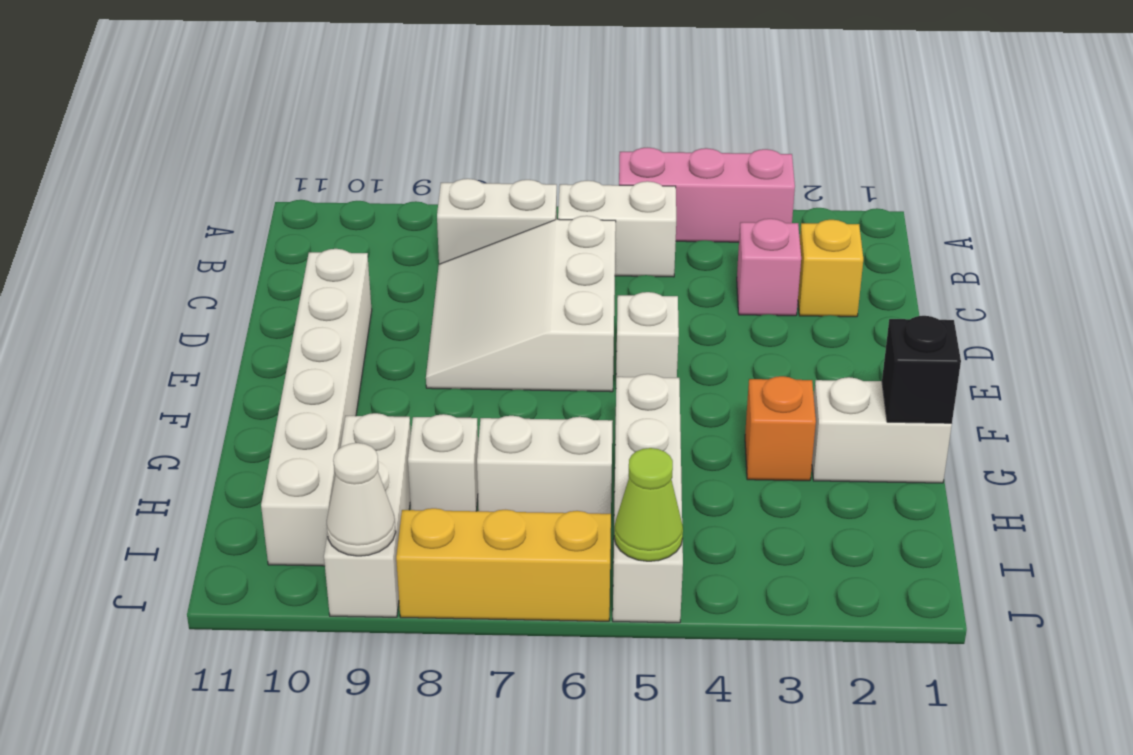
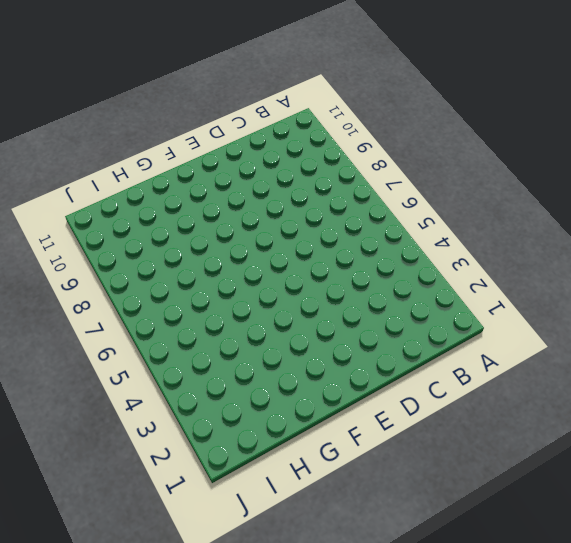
none -> pink 1x3 brick [619,148,795,242]
none -> white 1x2 brick [558,181,676,277]
none -> white 1x2 brick [437,179,557,264]

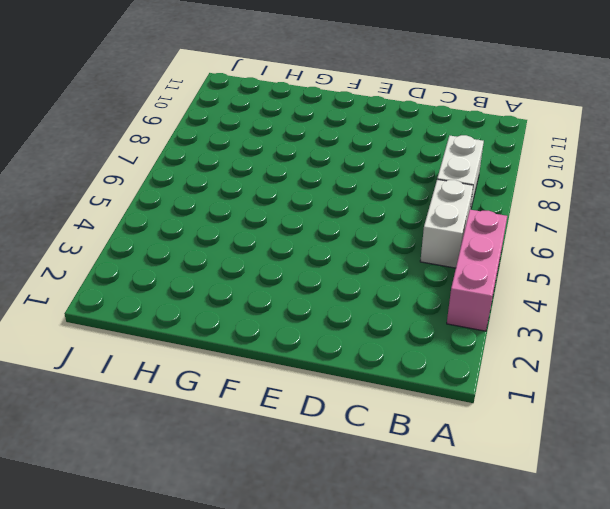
none -> yellow 1x1 brick [798,220,863,317]
none -> pink 1x1 brick [737,219,801,316]
none -> white 3x3 slope [426,216,616,392]

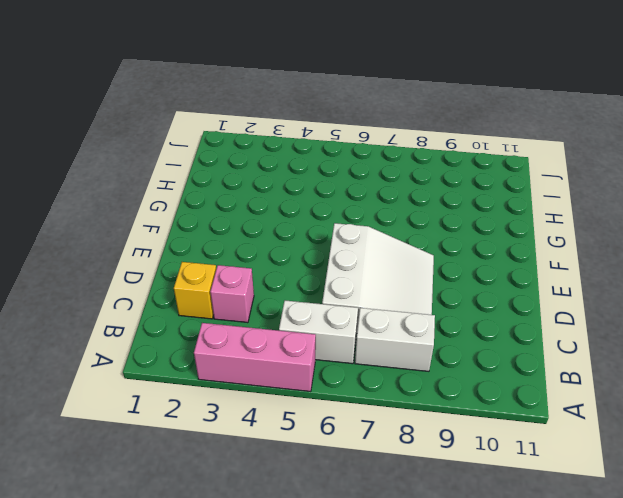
none -> white 1x6 brick [261,249,372,566]
none -> white 1x1 brick [616,292,679,378]
none -> white 1x2 brick [812,377,952,483]

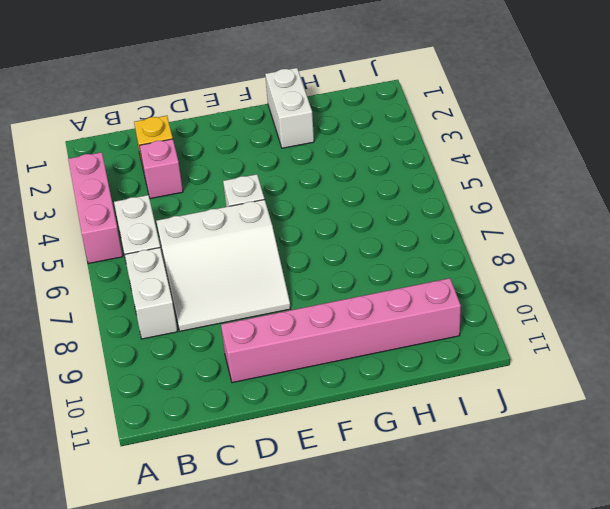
pink 1x6 brick [221,278,461,383] -> white 1x6 brick [261,249,372,566]
none -> orange 1x1 brick [745,376,816,481]
none -> white 1x4 brick [613,374,683,623]
none -> white 1x2 brick [477,416,613,514]

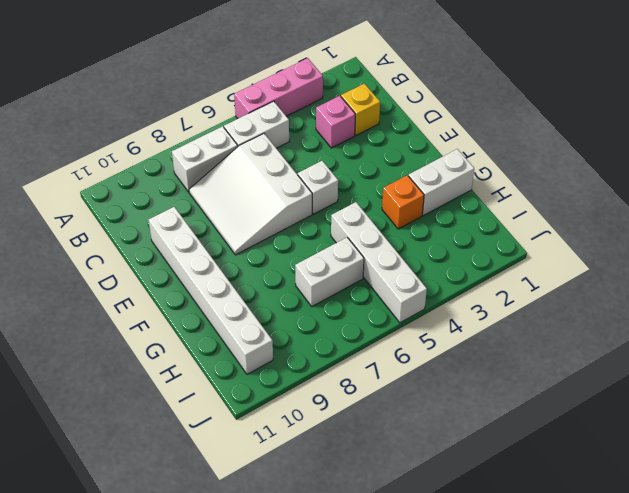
none -> white 1x1 brick [408,414,478,511]
none -> white 1x3 brick [324,413,411,617]
none -> yellow 1x3 brick [396,508,611,621]

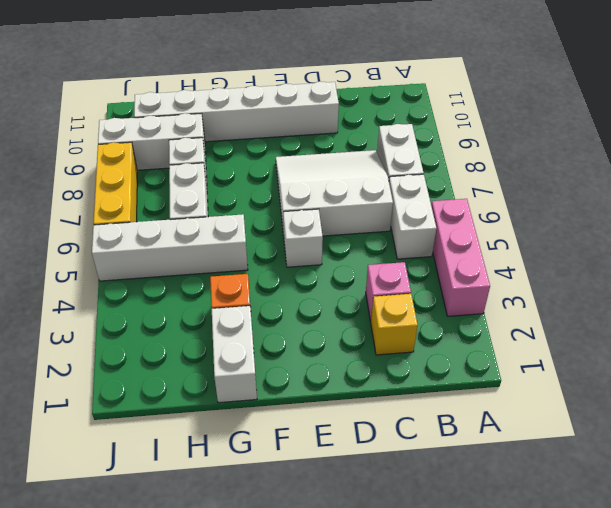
none -> black 1x1 brick [882,316,961,423]
none -> lime 1x1 cone [614,448,683,561]
none -> white 1x1 cone [327,443,396,556]

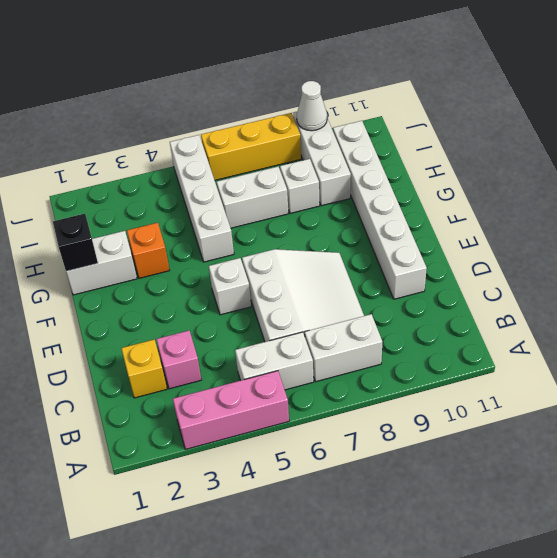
none -> lime 1x1 cone [614,448,683,561]

